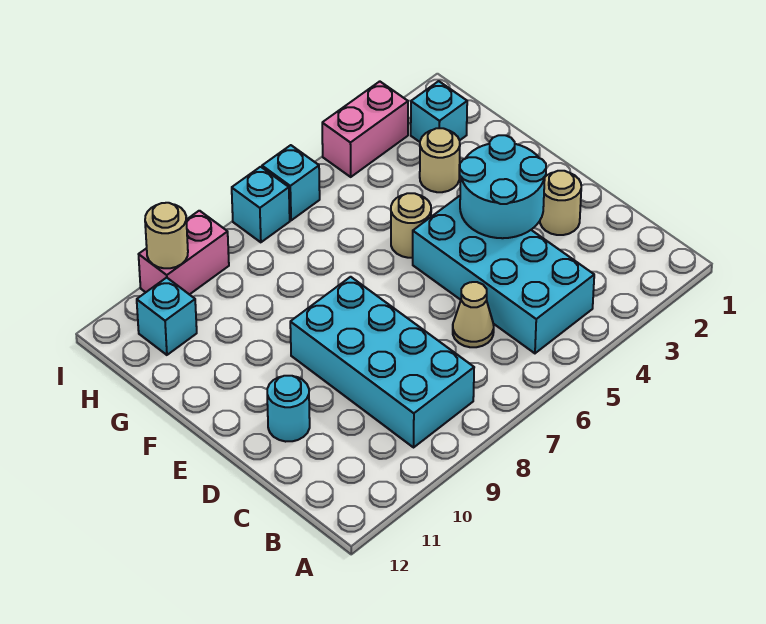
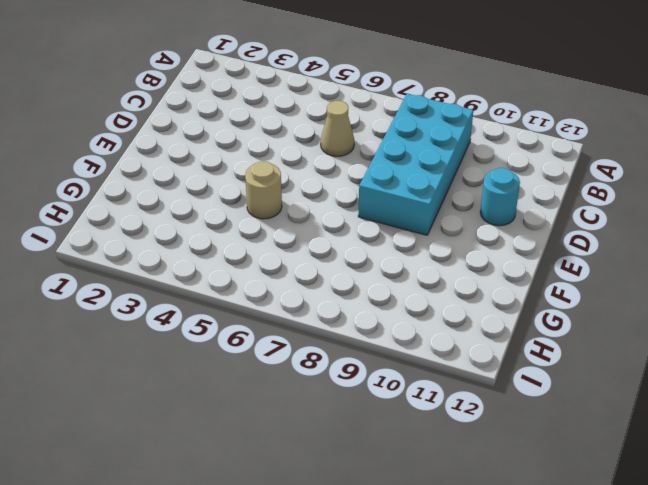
none -> cyan 2x4 brick [413,196,594,353]
none -> tan 1x1 round brick [540,171,581,235]
none -> tan 1x1 round brick [420,128,460,192]

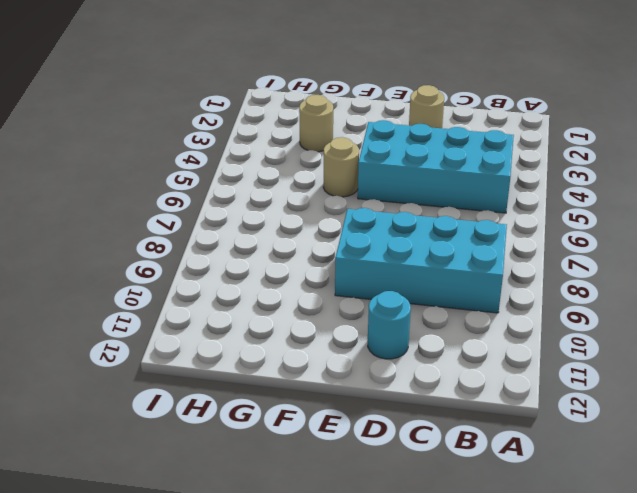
none -> tan 1x1 cone [453,282,494,347]
none -> cyan 1x1 brick [411,81,467,142]
none -> cyan 1x1 brick [137,278,197,355]

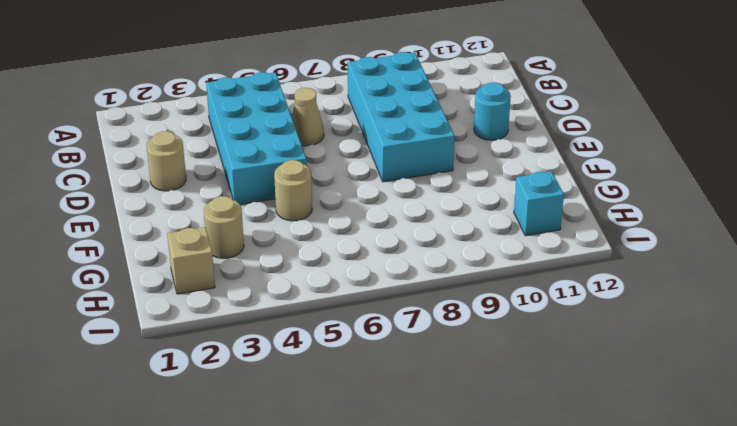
tan 1x1 brick [167,227,215,294] -> cyan 1x1 brick [411,81,467,142]
none -> pink 1x2 brick [322,81,408,177]
none -> cyan 1x1 brick [262,145,320,220]
none -> cyan 1x1 brick [232,167,290,242]

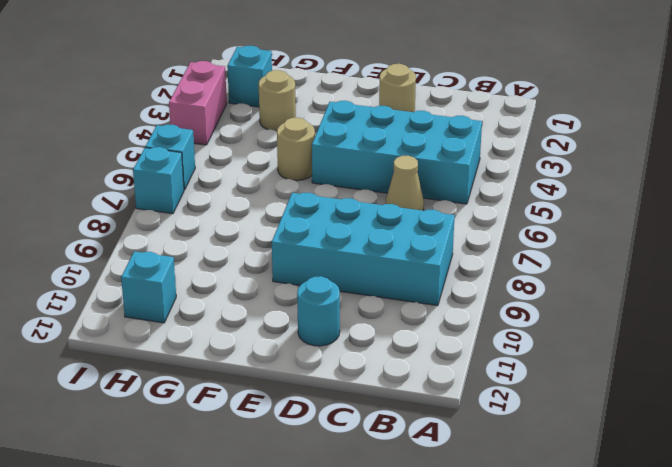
none -> pink 1x2 brick [139,211,229,295]
none -> cyan 2x2 round brick [460,135,546,238]
none -> tan 1x1 round brick [145,203,188,268]

